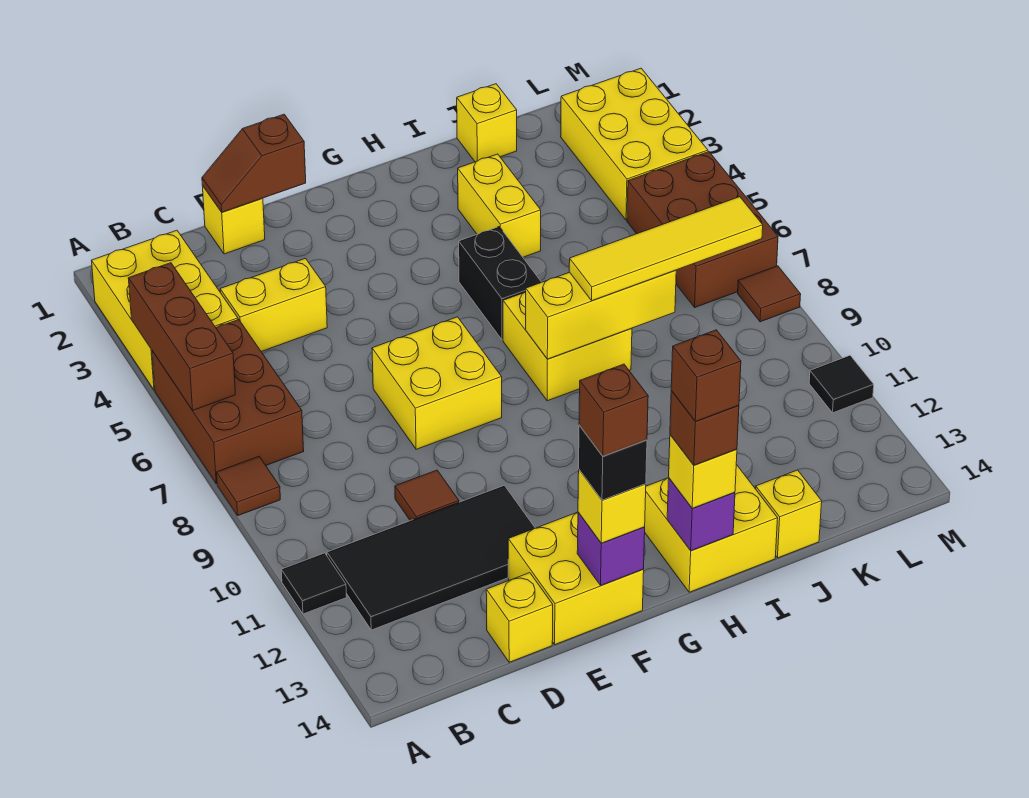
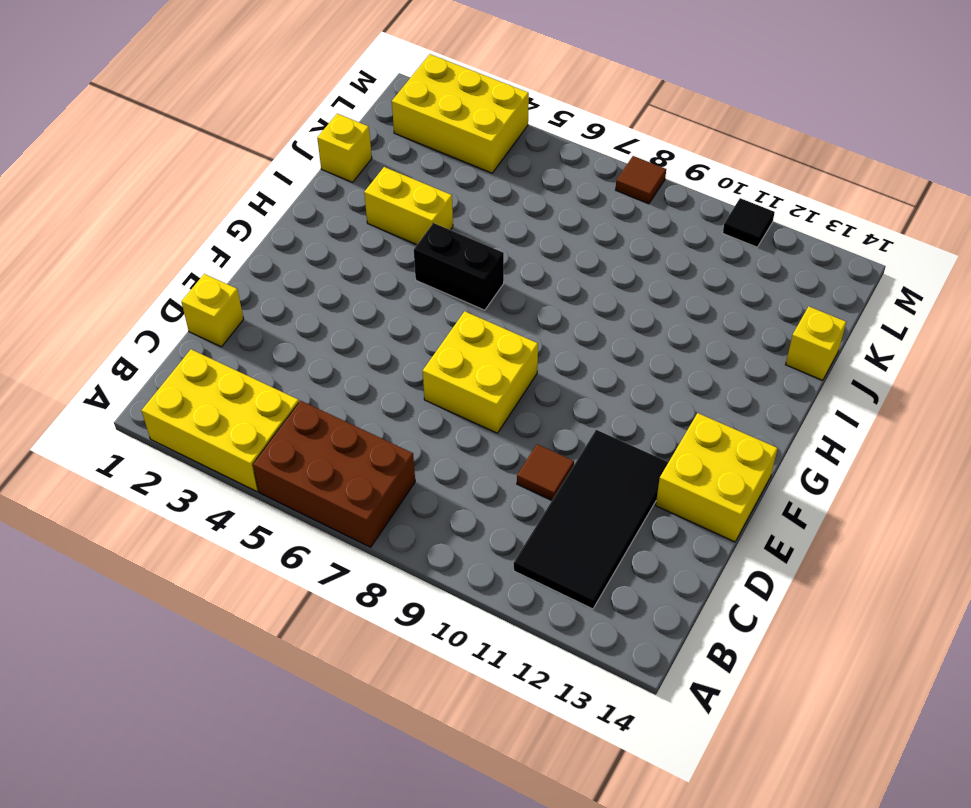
none -> brown 1x1 tile [217,457,280,515]
none -> black 1x1 tile [281,553,347,614]
none -> yellow 1x2 brick [220,258,327,352]
none -> yellow 1x1 brick [486,573,553,662]

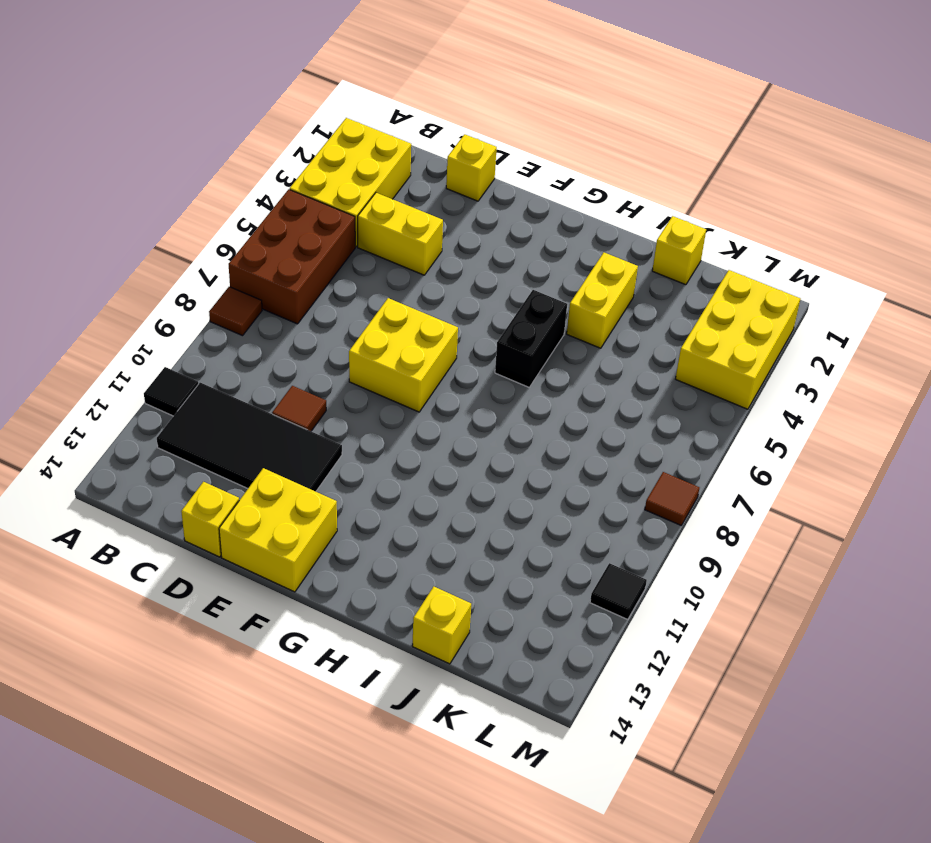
none -> yellow 2x2 brick [503,292,632,401]
none -> yellow 2x2 brick [645,464,778,592]
none -> brown 2x3 brick [627,152,778,307]
none -> brown 1x3 brick [128,263,235,410]

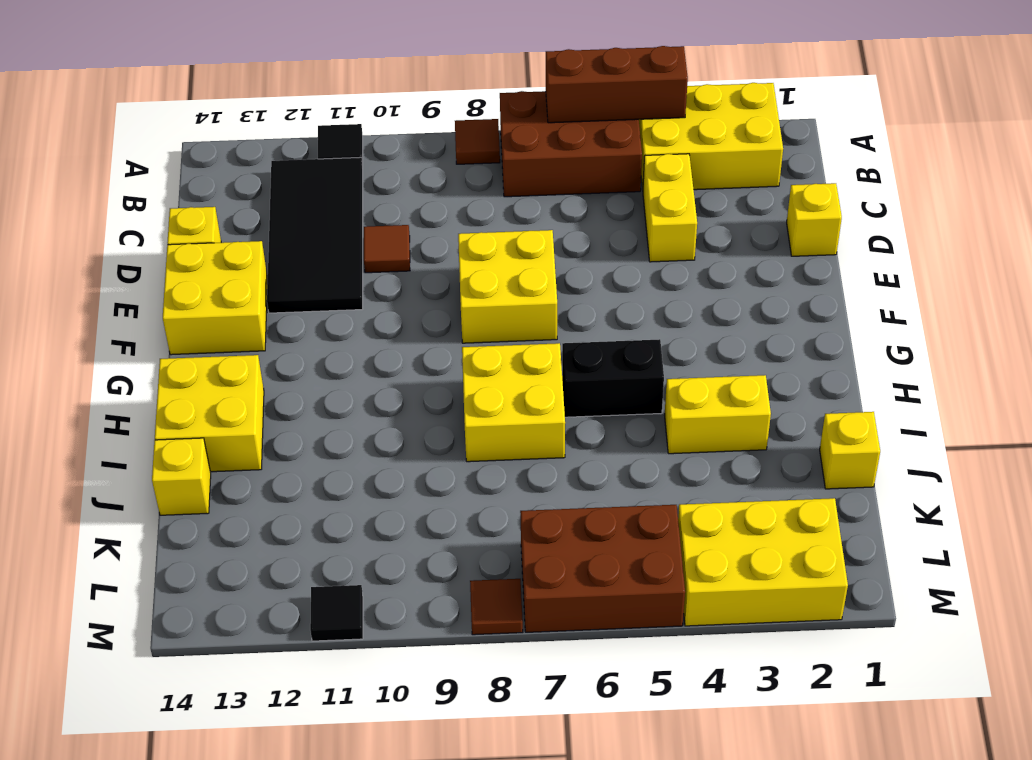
none -> brown 1x2 slope [202,114,306,212]
none -> purple 1x1 brick [577,512,645,585]
none -> yellow 1x3 brick [526,270,676,359]
none -> purple 1x1 brick [667,478,735,551]

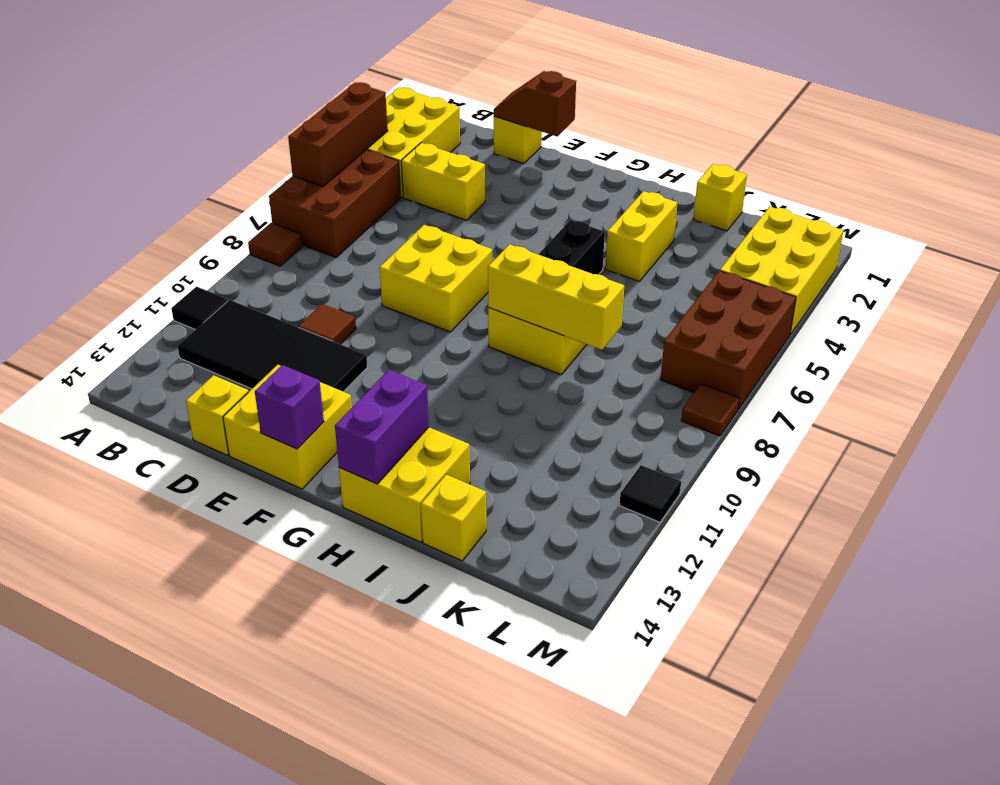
purple 1x2 brick [335,370,429,484] -> purple 1x1 brick [667,478,735,551]
none -> yellow 1x1 brick [578,470,646,543]
none -> yellow 1x1 brick [669,435,737,508]
none -> yellow 1x4 tile [569,197,763,301]
none -> black 1x1 brick [579,425,647,500]

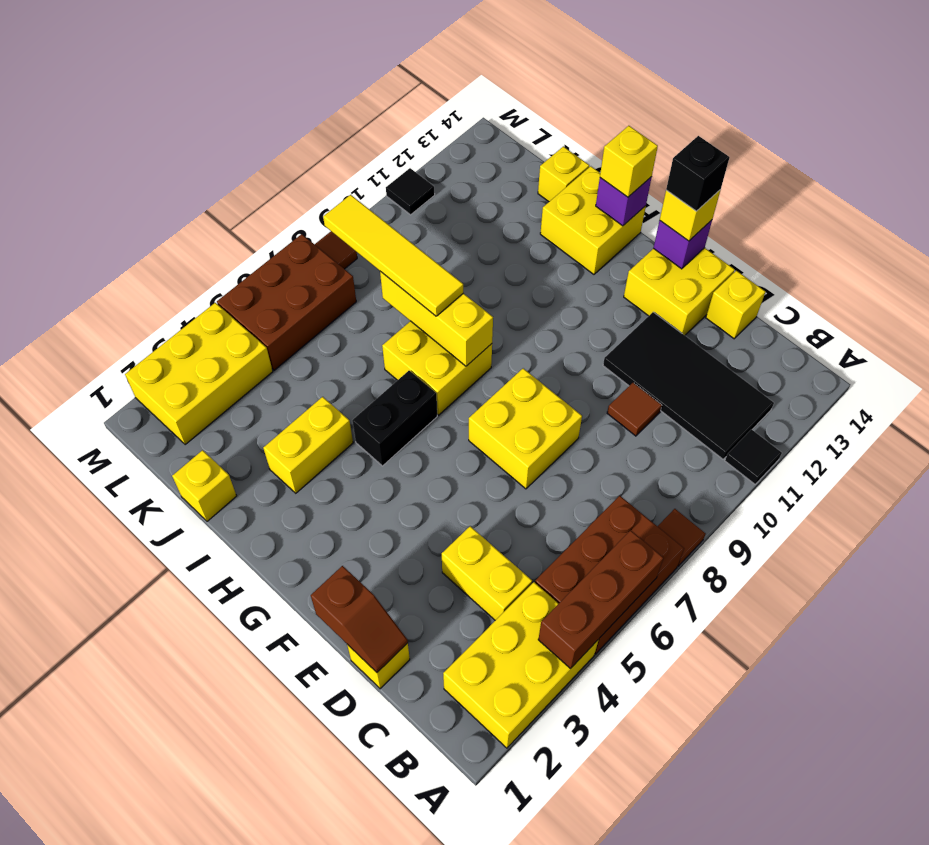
none -> brown 1x1 brick [670,391,739,465]
none -> brown 1x1 brick [579,364,648,456]
none -> brown 1x1 brick [671,330,741,421]

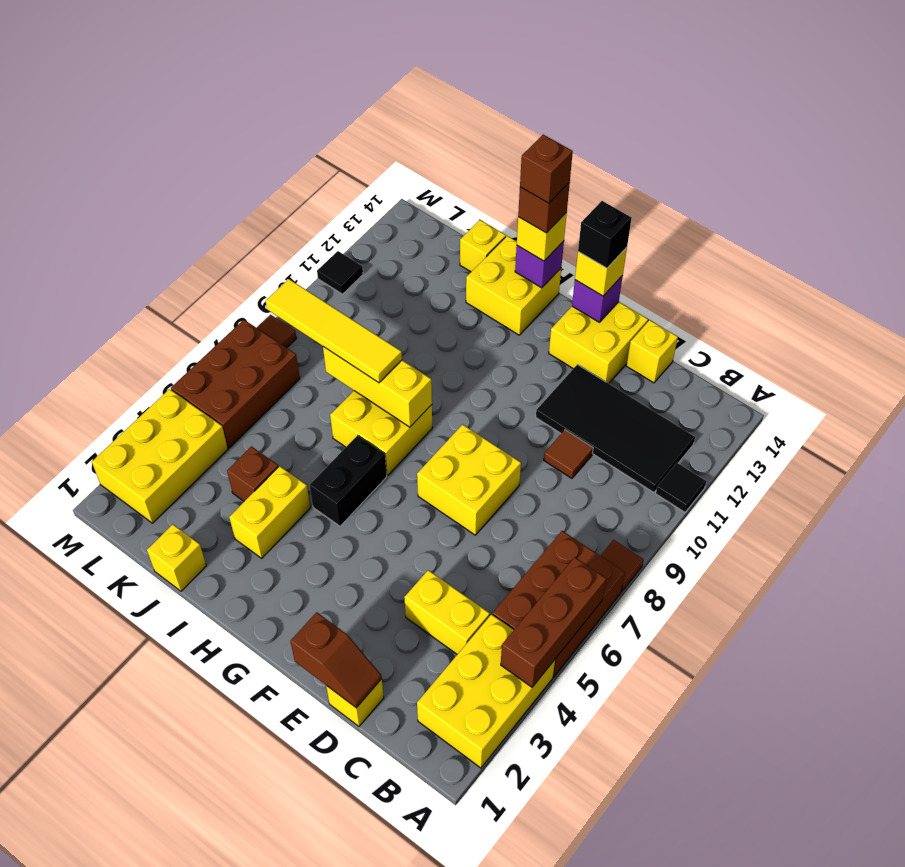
brown 1x1 brick [227,446,278,501] -> brown 1x1 brick moved to [579,364,648,456]

